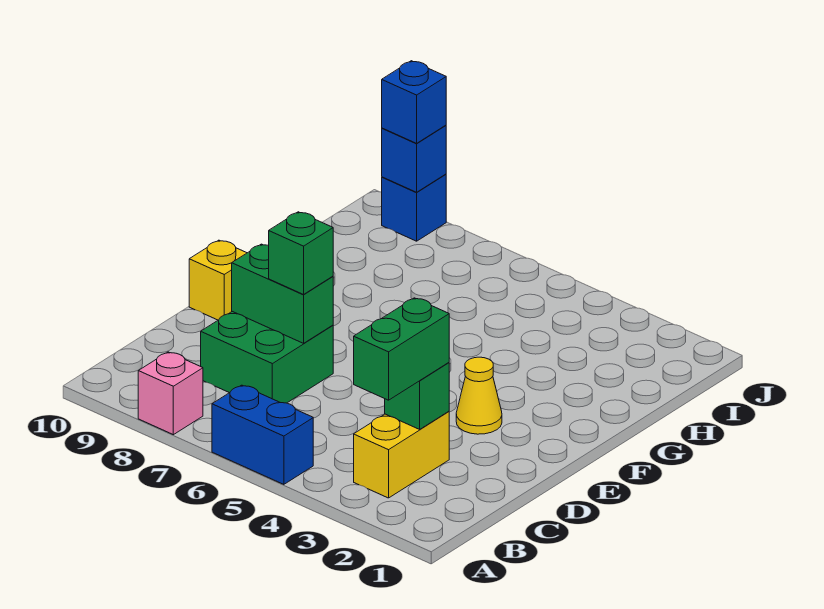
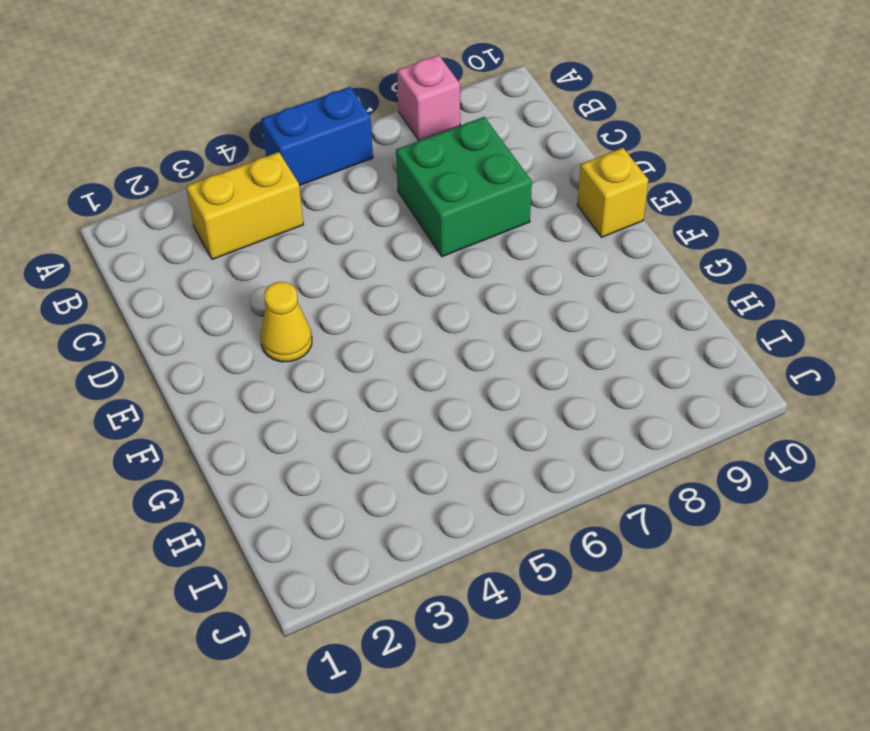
yellow 1x2 brick [186,152,304,259] -> yellow 1x2 brick turned to [354,411,449,498]
none -> blue 1x1 brick [382,174,446,241]
none -> green 1x1 brick [385,363,449,429]
none -> green 1x2 brick [232,244,333,343]

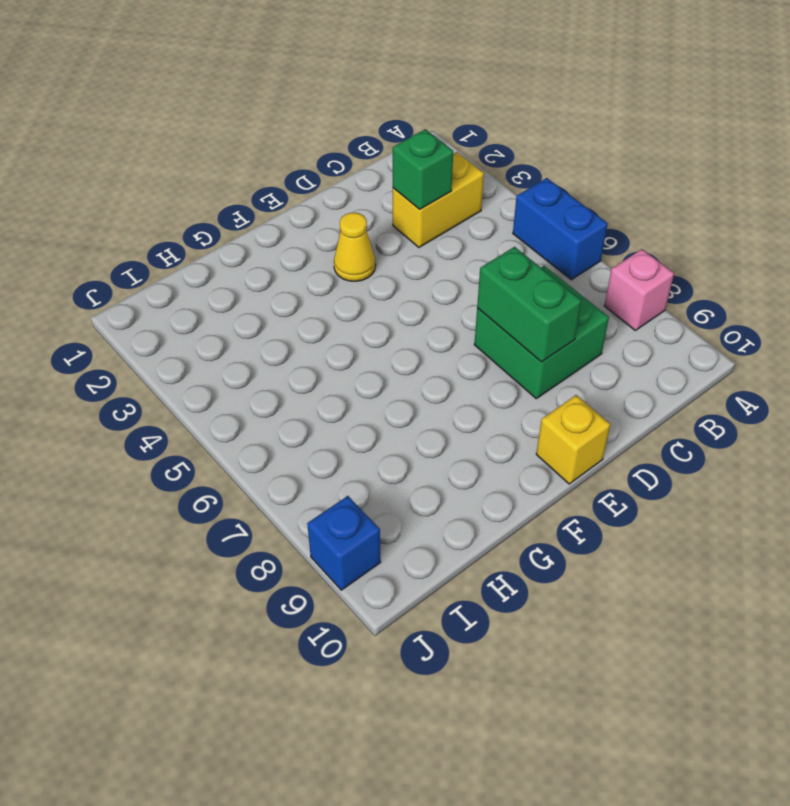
none -> blue 1x1 brick [382,125,446,192]
none -> green 1x2 brick [354,298,449,400]
none -> green 1x1 brick [269,212,333,294]

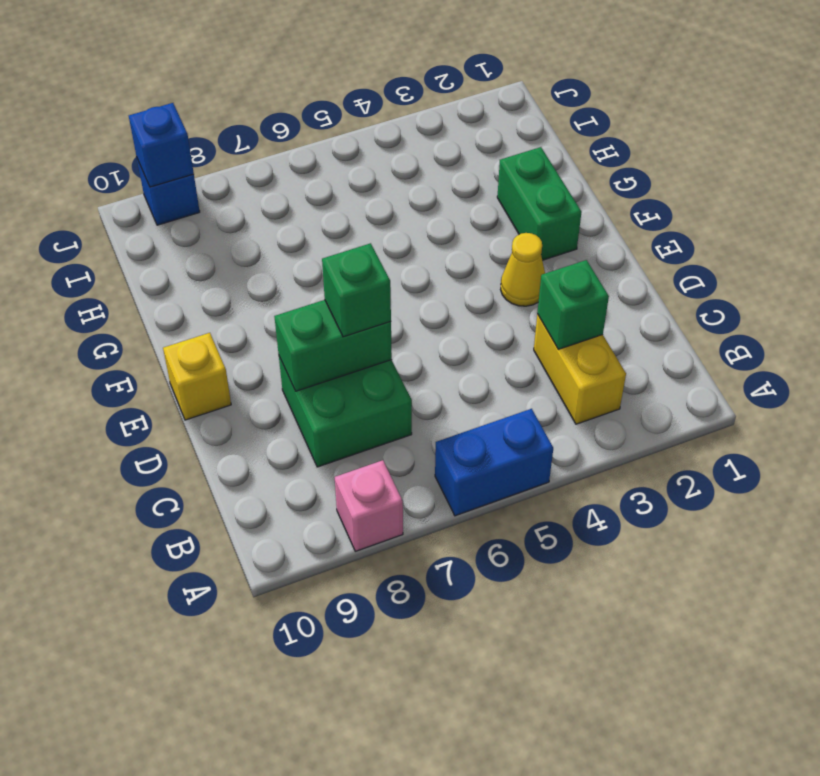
green 1x2 brick [497,147,582,260] -> green 1x2 brick moved to [354,298,449,400]
none -> blue 1x1 brick [382,61,446,143]

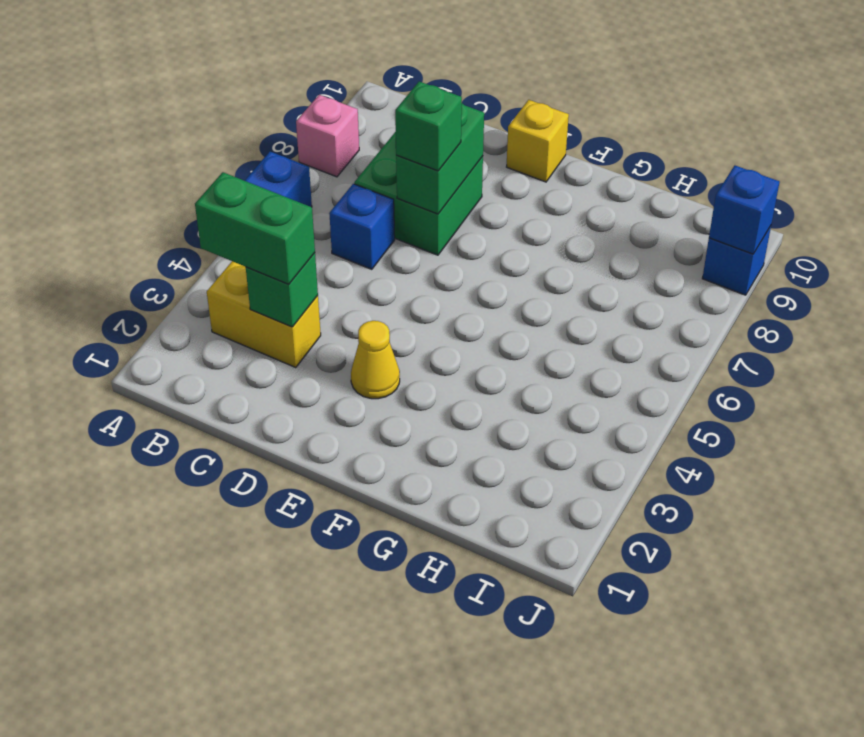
blue 1x1 brick [329,184,395,269] -> blue 1x1 brick moved to [382,61,446,143]

